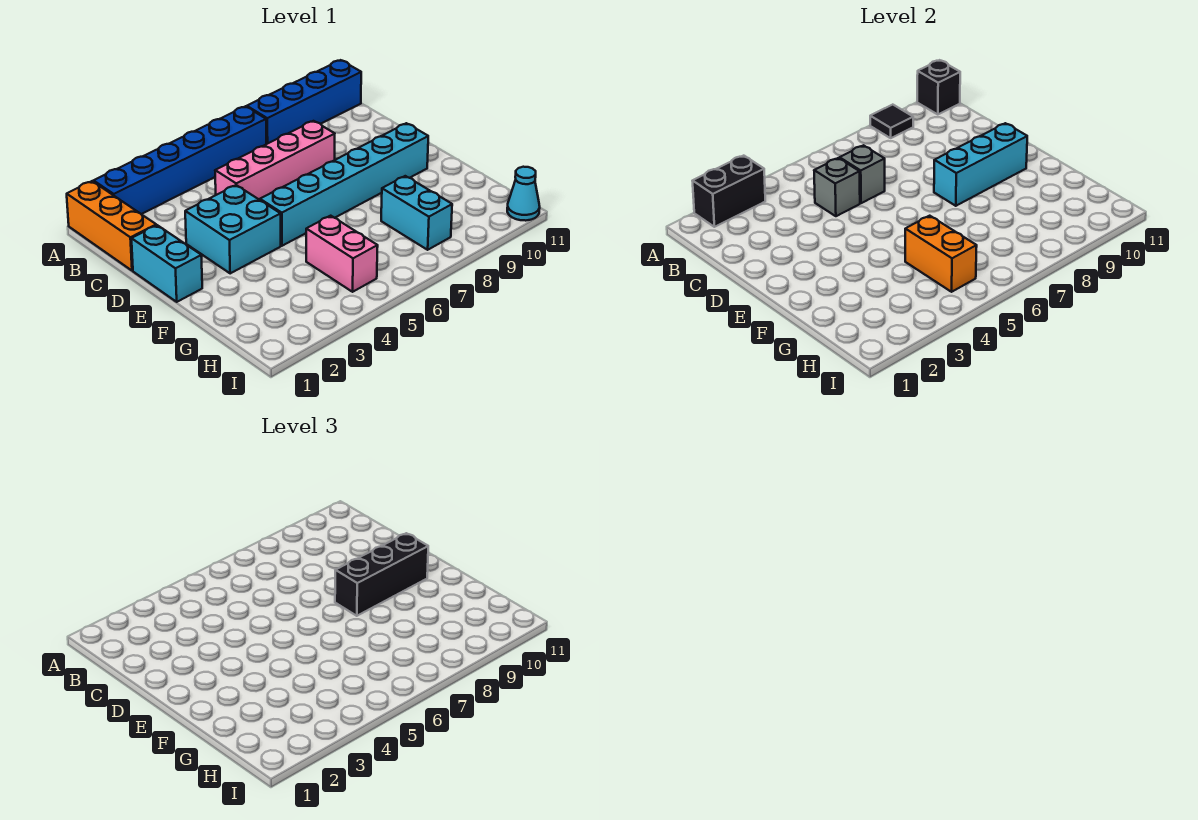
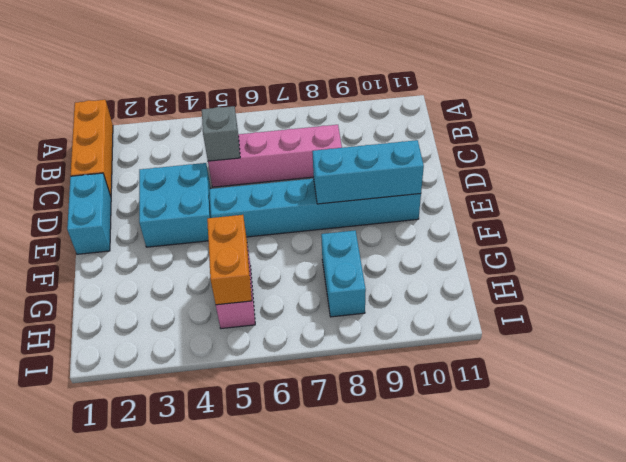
none -> blue 1x6 brick [94,106,266,214]
none -> blue 1x4 brick [247,60,361,144]
none -> cyan 1x1 cone [507,167,540,221]

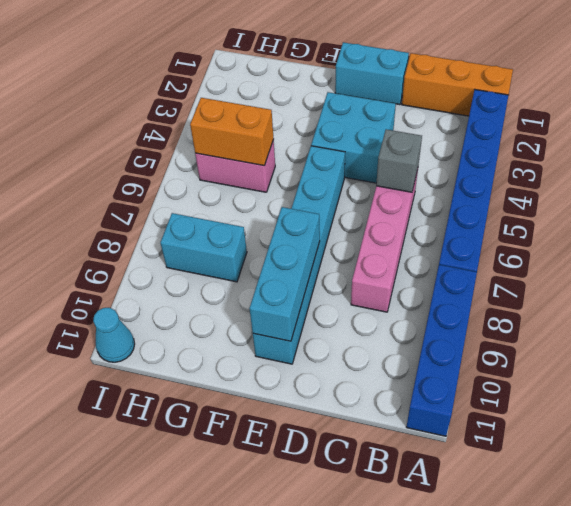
none -> black 1x2 brick [693,156,765,227]
none -> black 1x1 tile [870,105,913,138]
none -> black 1x1 brick [917,60,960,115]

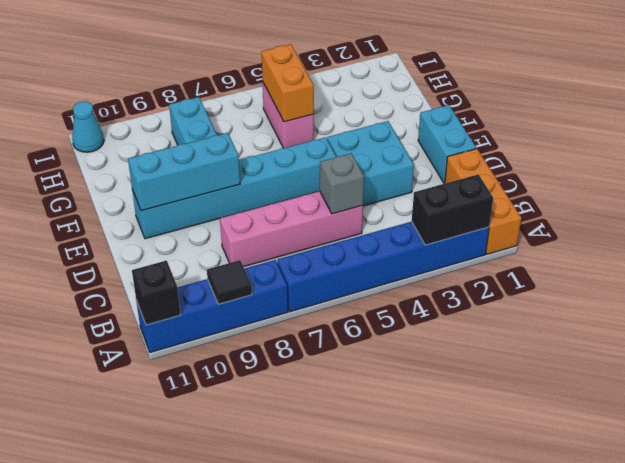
none -> grey 1x1 brick [840,145,885,203]
none -> black 1x3 brick [335,533,428,616]

